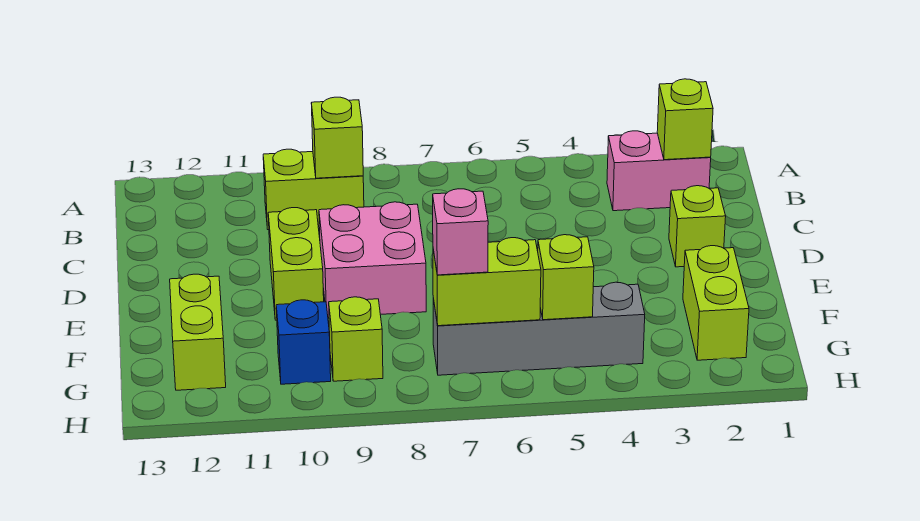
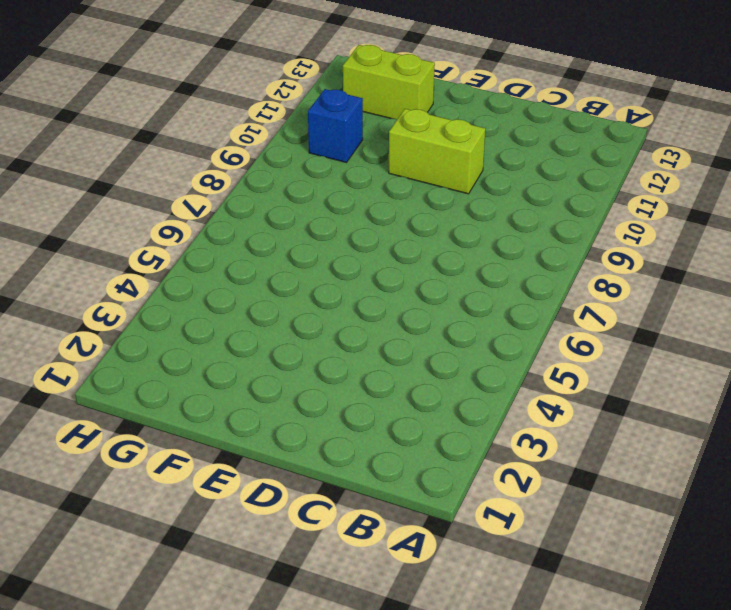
none -> pink 1x2 brick [607,131,711,211]
none -> lime 1x2 brick [263,149,364,230]
none -> lime 1x1 brick [669,186,726,267]

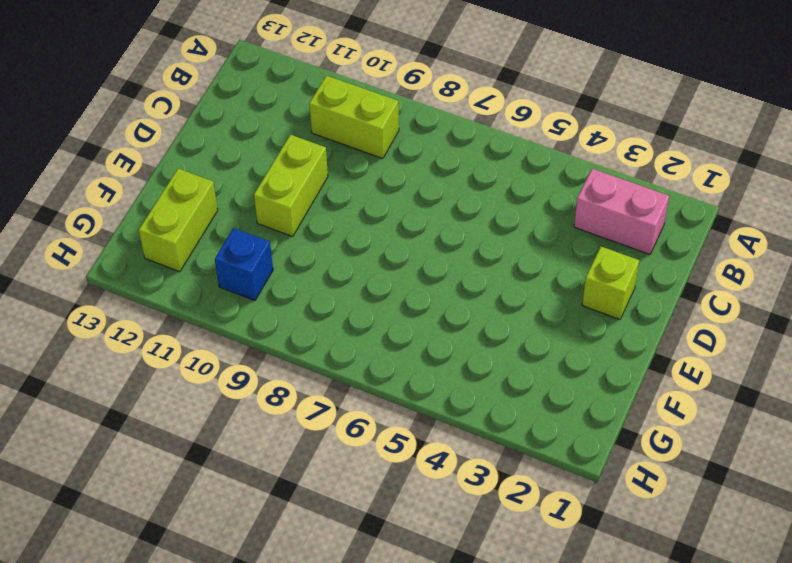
none -> pink 2x2 brick [319,202,426,317]
none -> lime 1x2 brick [683,246,749,360]
none -> grey 1x4 brick [433,282,645,375]

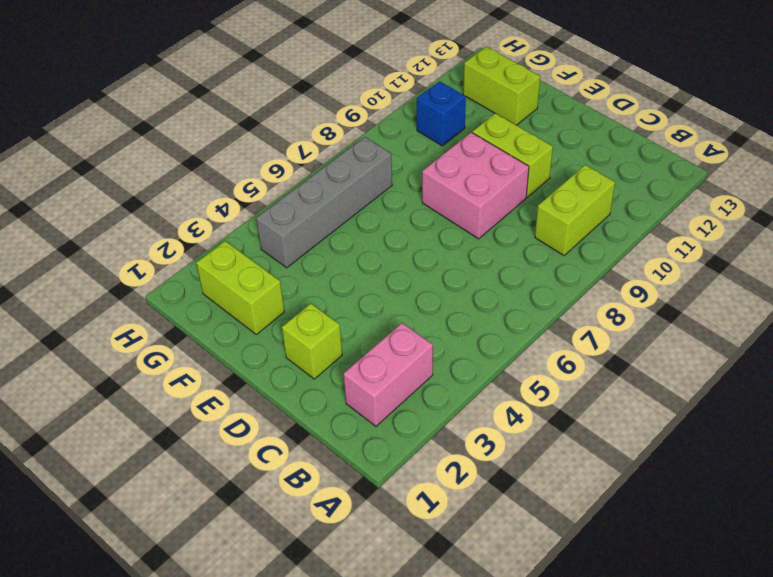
none -> lime 1x1 brick [329,297,383,381]
none -> lime 1x1 brick [657,79,713,160]
none -> lime 1x1 brick [311,97,363,178]

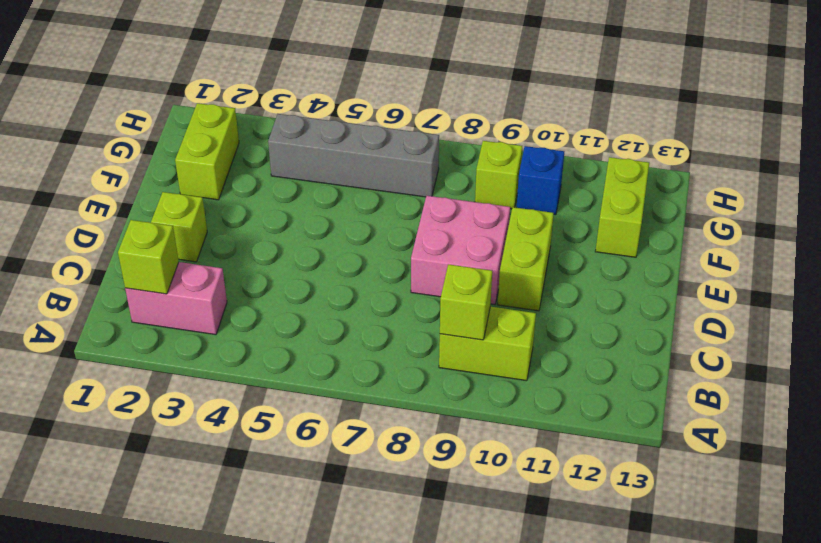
none -> lime 1x1 brick [538,235,594,320]
none -> lime 1x2 brick [433,238,541,326]
none -> pink 1x1 brick [433,189,488,275]

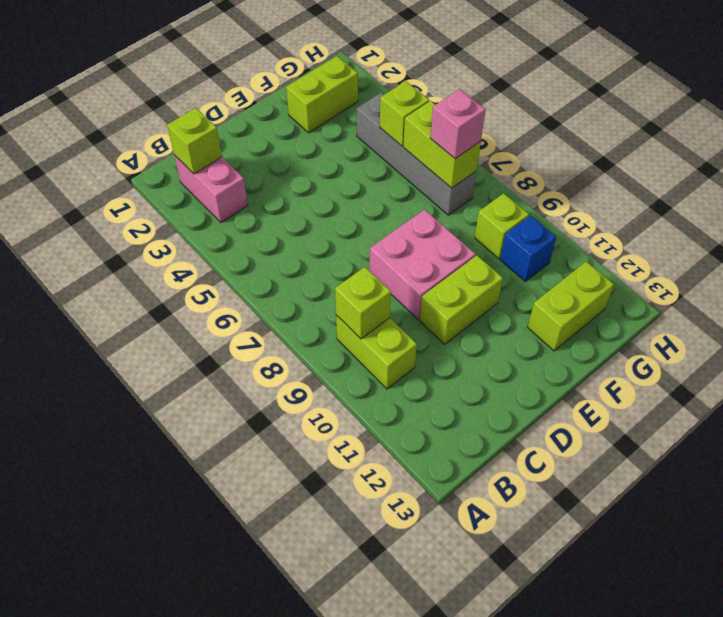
none -> lime 1x1 brick [669,186,726,267]

